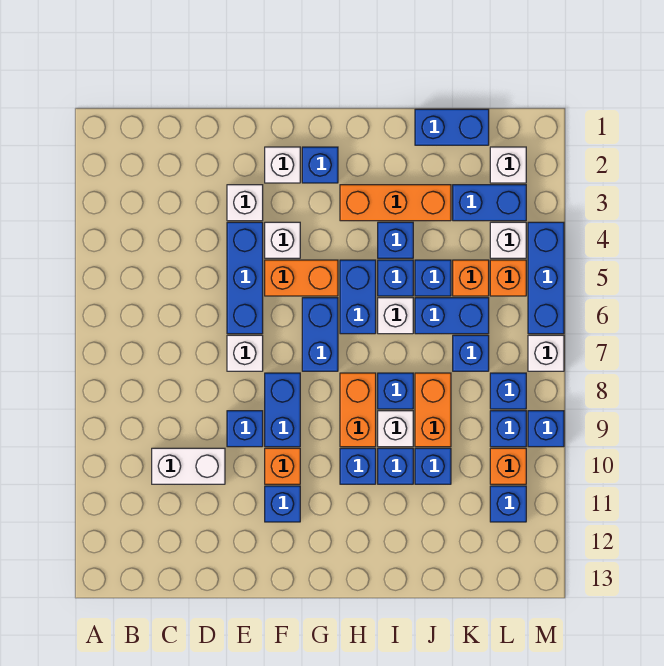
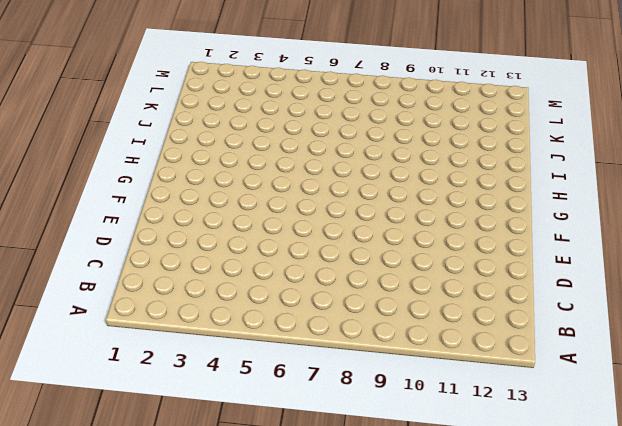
none -> white 1x2 brick [152,448,225,484]
none -> white 1x1 brick [227,185,263,221]
none -> blue 1x3 brick [227,222,263,334]
none -> white 1x1 brick [227,335,263,371]

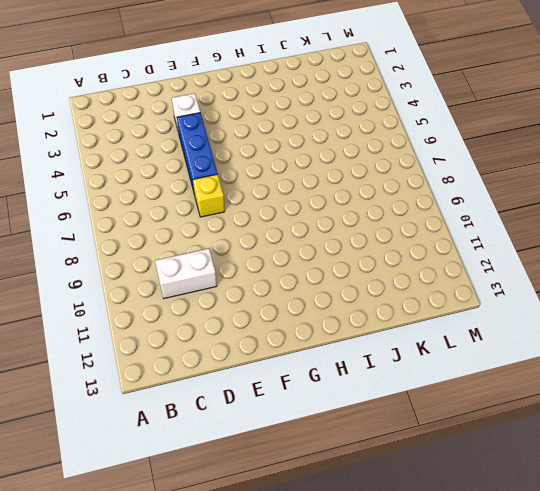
yellow 1x1 brick [193,174,225,217] -> white 1x1 brick [227,335,263,371]
none -> blue 1x1 brick [227,411,263,447]
none -> white 1x1 brick [265,147,300,183]
none -> white 1x1 brick [265,222,300,258]
none -> orange 1x2 brick [265,260,338,296]

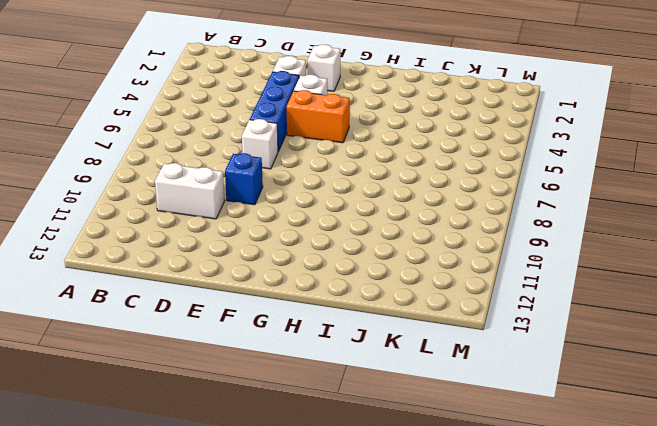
none -> blue 1x2 brick [265,373,300,447]
none -> orange 1x1 brick [265,448,300,484]
none -> blue 1x1 brick [265,486,300,522]
none -> blue 1x1 brick [302,147,338,183]

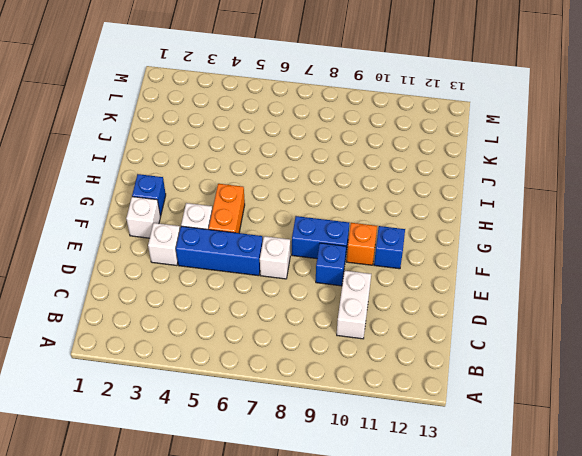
none -> blue 1x2 brick [302,298,338,371]
none -> orange 1x3 brick [340,185,451,221]
none -> blue 1x2 brick [340,260,376,334]
none -> orange 1x2 brick [340,373,376,447]

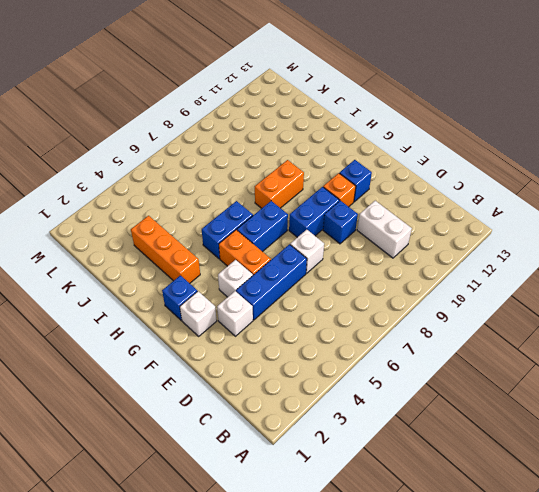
none -> blue 1x1 brick [340,448,376,484]
none -> blue 1x1 brick [378,222,413,258]
none -> blue 1x1 brick [378,260,413,296]
none -> white 1x1 brick [378,298,413,334]

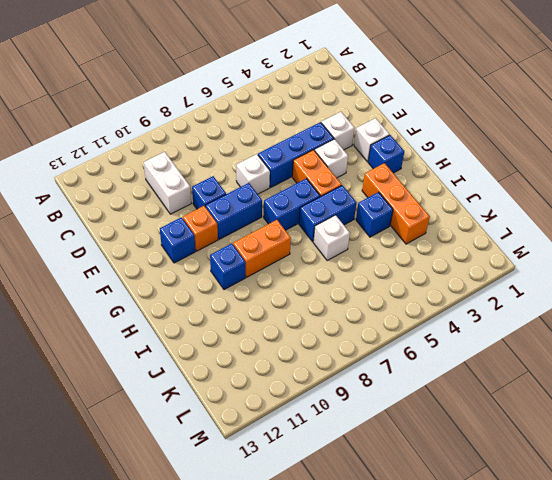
none -> blue 1x1 brick [378,260,413,296]
none -> blue 1x1 brick [378,373,413,409]
none -> white 1x1 brick [378,411,413,447]
none -> blue 1x1 brick [378,448,413,484]

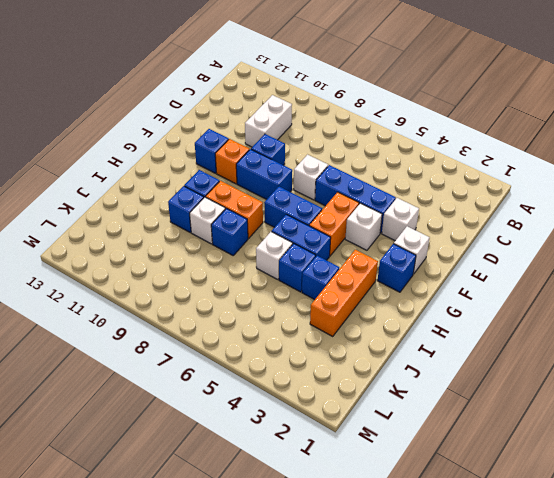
none -> blue 1x2 brick [415,109,489,145]
none -> blue 1x1 brick [415,260,451,296]
none -> blue 1x2 brick [415,298,489,334]
none -> orange 1x2 brick [415,373,451,447]

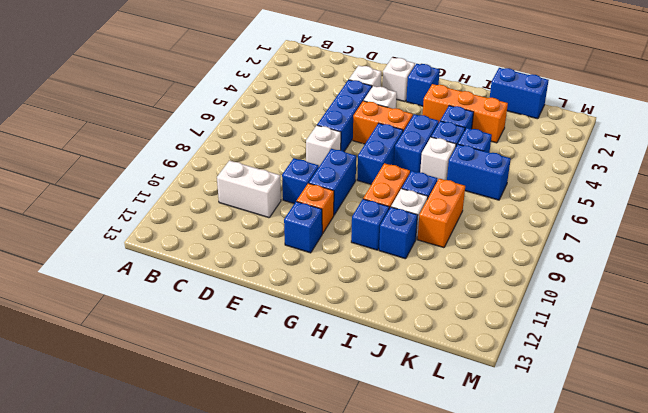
none -> blue 1x1 brick [415,448,451,484]
none -> blue 1x2 brick [453,185,526,221]
none -> orange 1x1 brick [453,260,489,296]
none -> blue 1x1 brick [453,335,489,371]

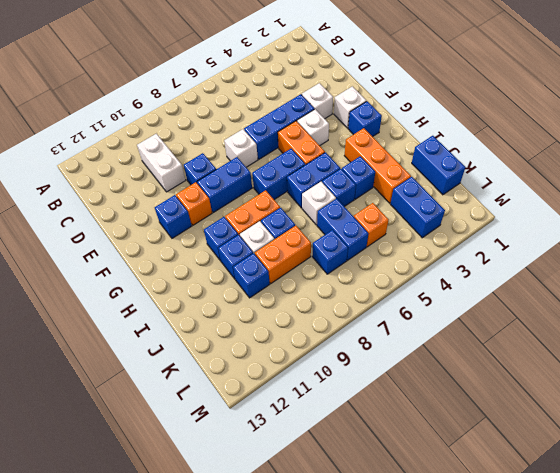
none -> blue 1x1 brick [415,260,451,296]
none -> white 1x1 brick [490,147,526,183]
none -> white 1x1 brick [490,222,526,258]
none -> orange 1x1 brick [490,260,526,296]

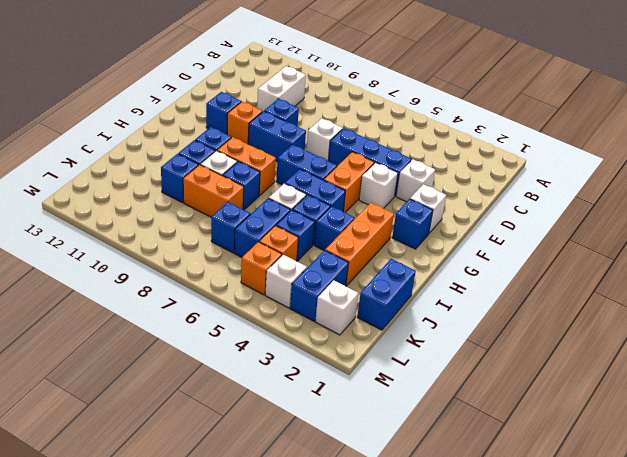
none -> blue 1x1 brick [490,373,526,409]
none -> blue 1x1 brick [490,411,526,447]
none -> orange 1x1 brick [490,448,526,484]
none -> blue 1x1 brick [490,486,526,522]

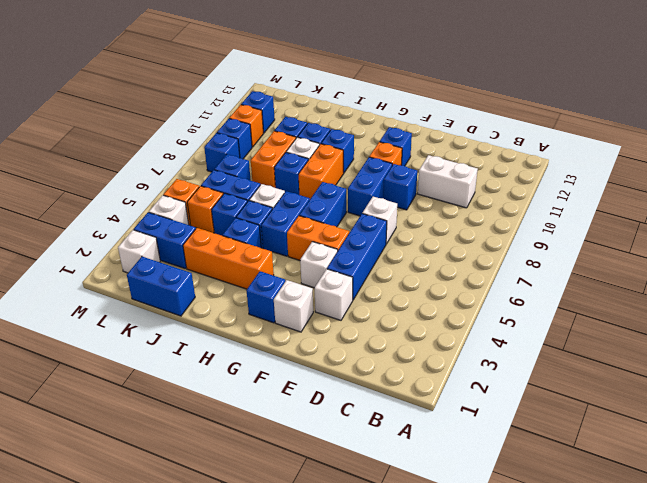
none -> blue 1x3 brick [528,222,564,334]
none -> white 1x1 brick [528,335,564,371]
none -> blue 1x1 brick [528,411,564,447]

